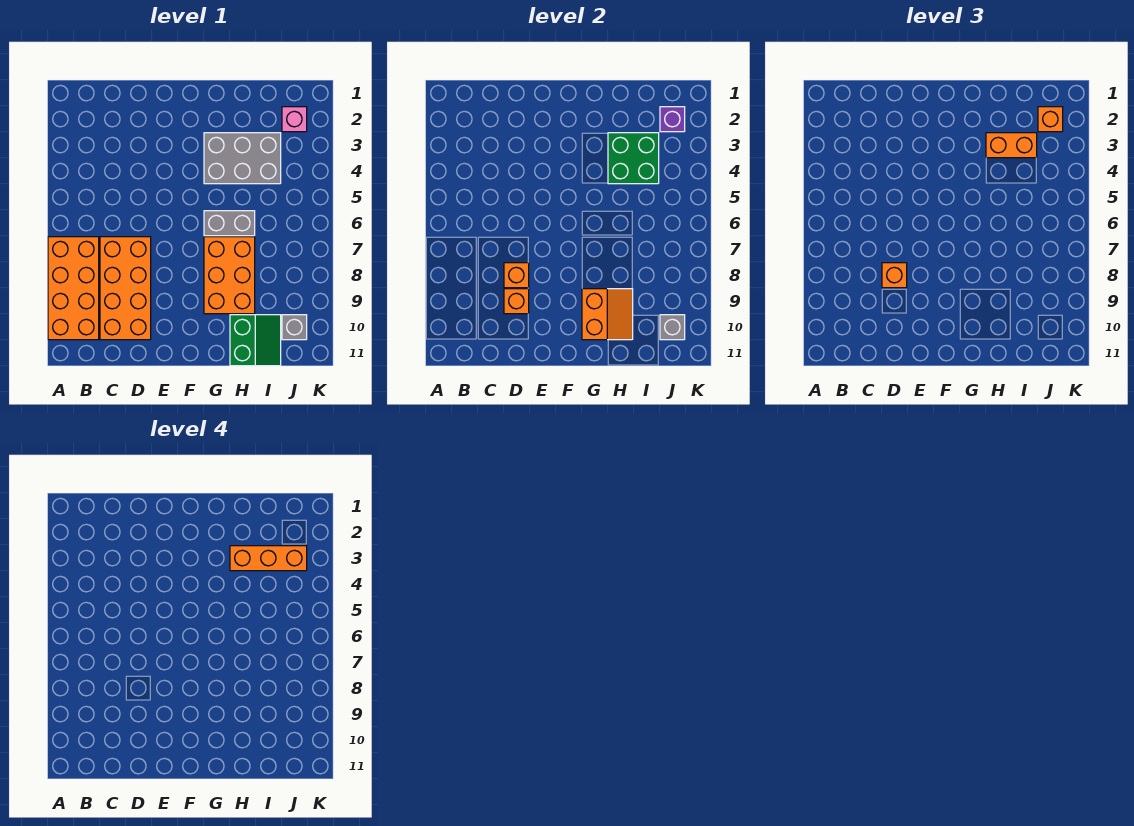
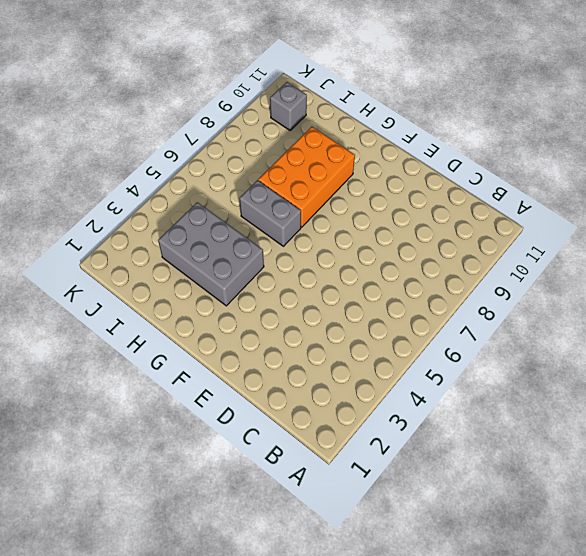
none -> orange 2x4 brick [48,237,99,340]
none -> orange 2x4 brick [100,237,151,340]
none -> green 2x2 slope [230,315,281,366]

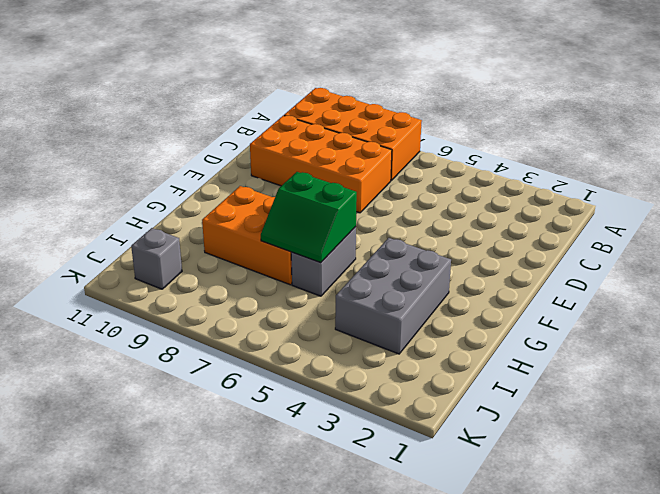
green 2x2 slope [261,172,357,263] -> green 2x2 slope moved to [230,315,281,366]
none -> pink 1x1 brick [282,107,307,132]
none -> orange 1x1 brick [504,263,529,288]
none -> orange 1x1 brick [504,289,529,314]

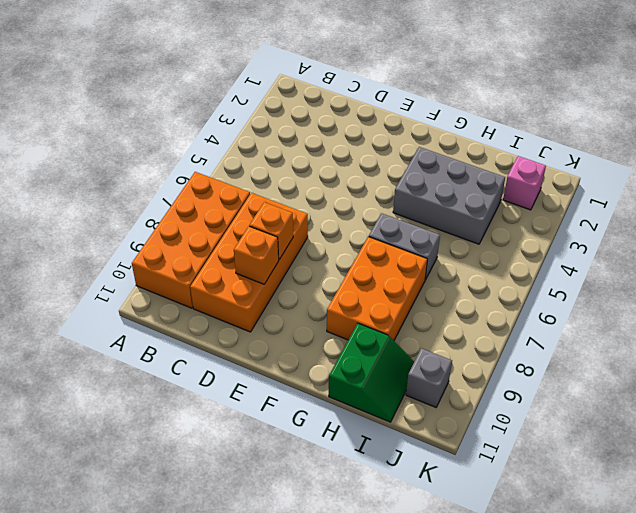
none -> orange 2x2 slope [582,289,633,340]
none -> green 2x2 brick [608,133,659,184]
none -> purple 1x1 brick [660,107,685,132]

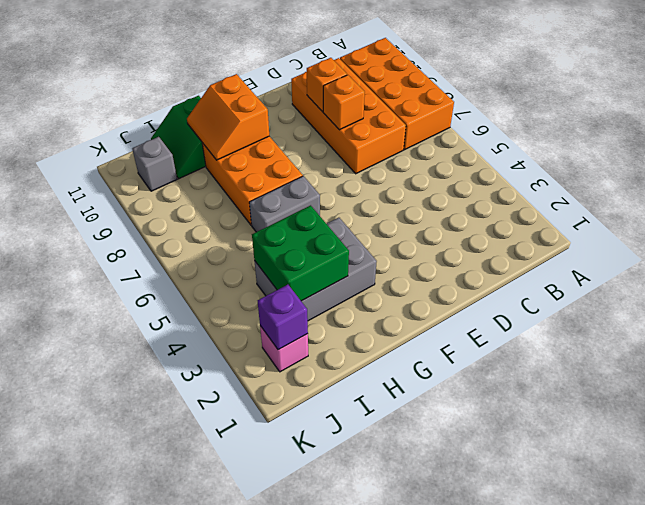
none -> grey 1x1 brick [660,315,685,340]
none -> orange 1x1 brick [882,263,907,288]
none -> orange 1x2 brick [986,133,1037,158]

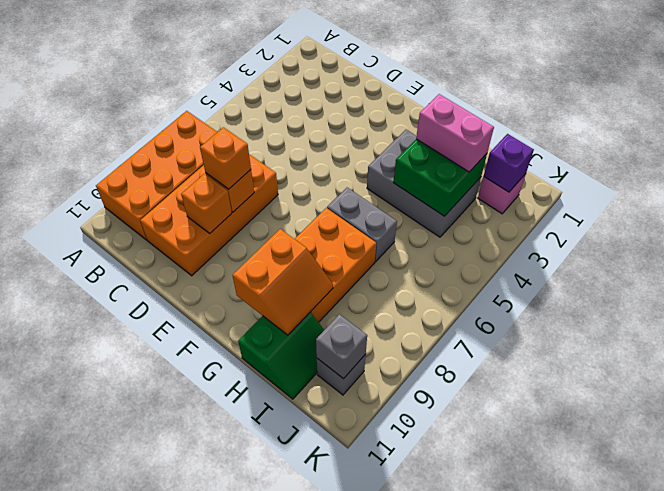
pink 1x2 brick [416,94,494,172] -> orange 1x2 brick [986,133,1037,158]
none -> orange 1x1 brick [1038,107,1063,132]
none -> orange 1x3 brick [230,546,307,571]

